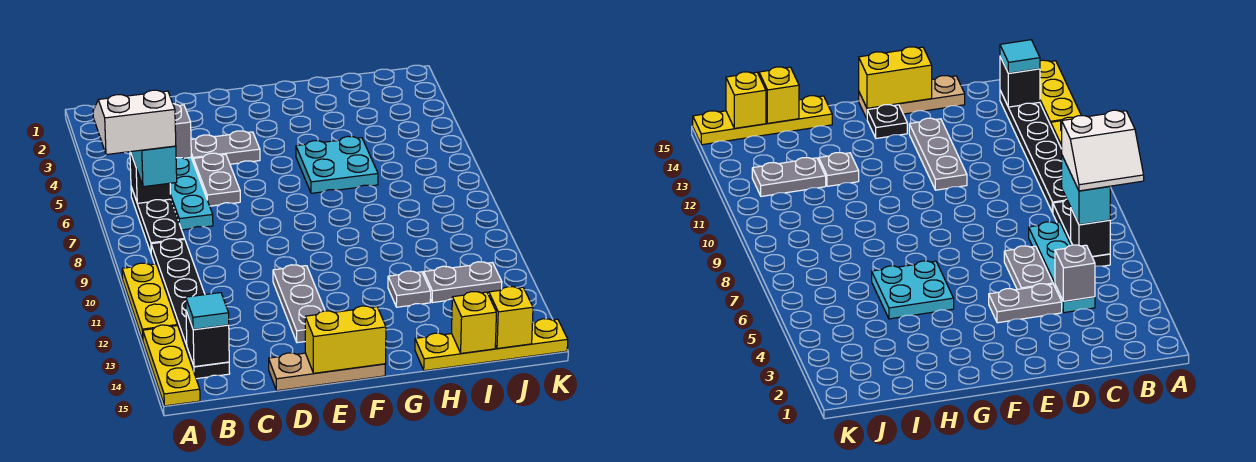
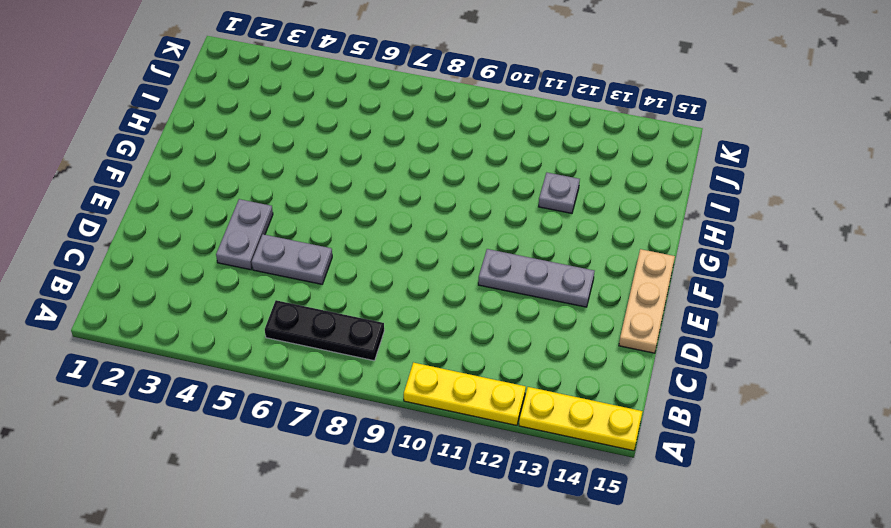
none -> black 1x6 plate [151,239,230,379]
none -> cyan 1x4 plate [170,157,213,230]
none -> black 1x1 plate [867,105,907,138]

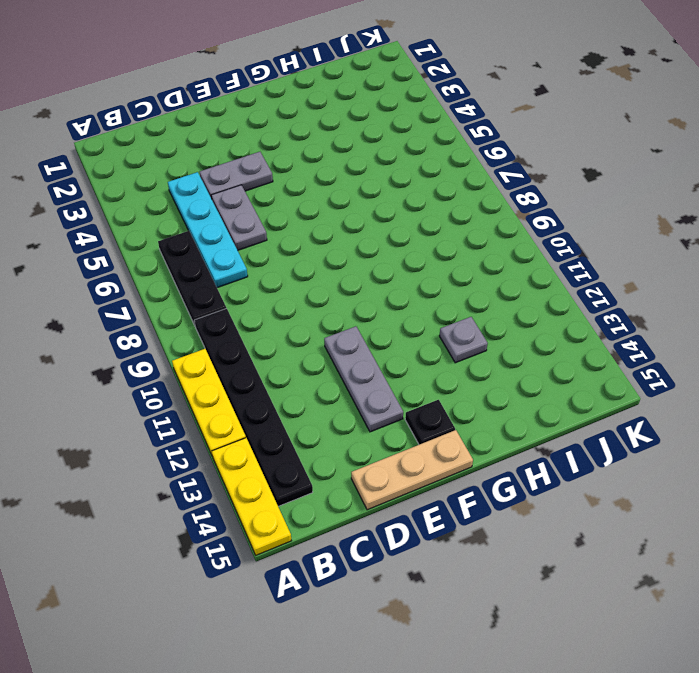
none -> cyan 2x2 plate [296,136,378,193]
none -> yellow 1x4 plate [415,319,568,371]
none -> grey 1x2 plate [424,262,502,303]

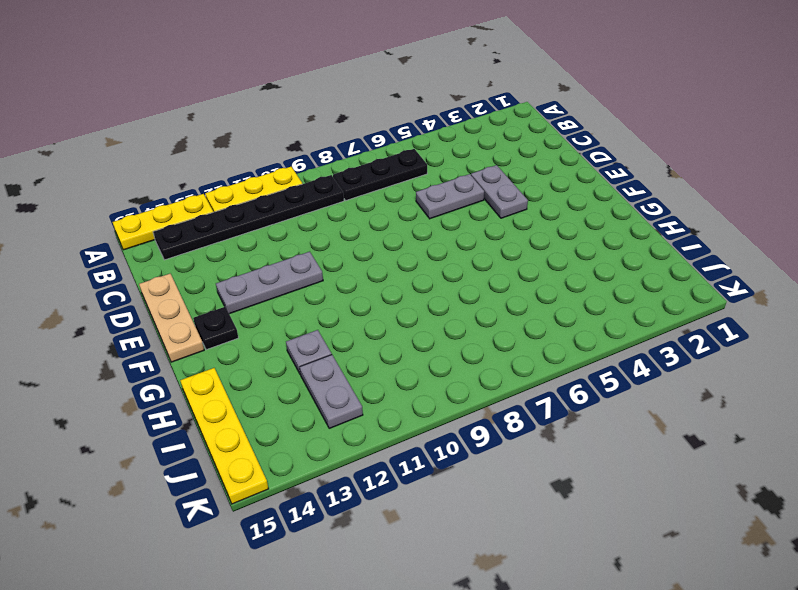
none -> cyan 1x4 plate [170,157,213,230]
none -> cyan 2x2 plate [296,136,378,193]
none -> black 1x1 brick [130,152,171,203]

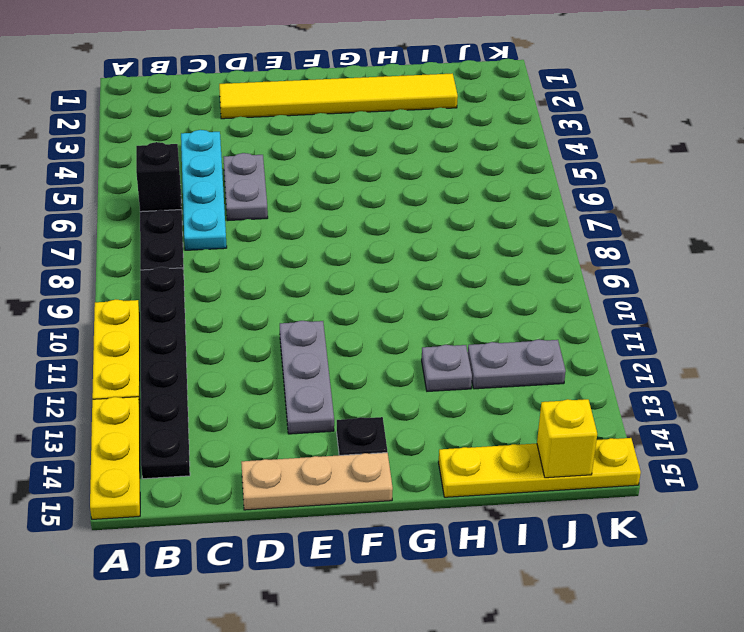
yellow 1x6 tile [219,73,458,119] -> none
none -> grey 1x2 plate [191,131,260,164]
none -> cyan 2x2 plate [296,136,378,193]
none -> black 1x1 brick [186,311,229,367]

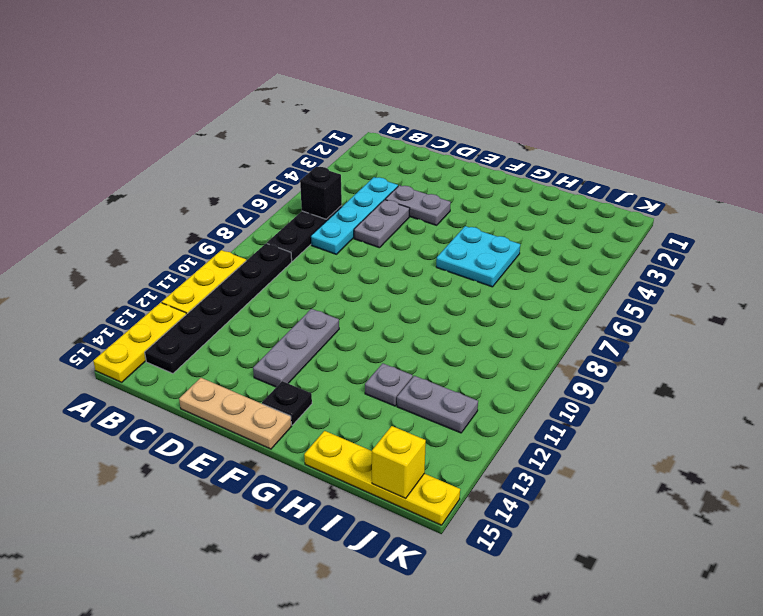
none -> black 1x1 brick [186,311,229,367]
none -> grey 1x1 brick [173,104,191,158]
none -> yellow 1x2 brick [305,306,386,373]

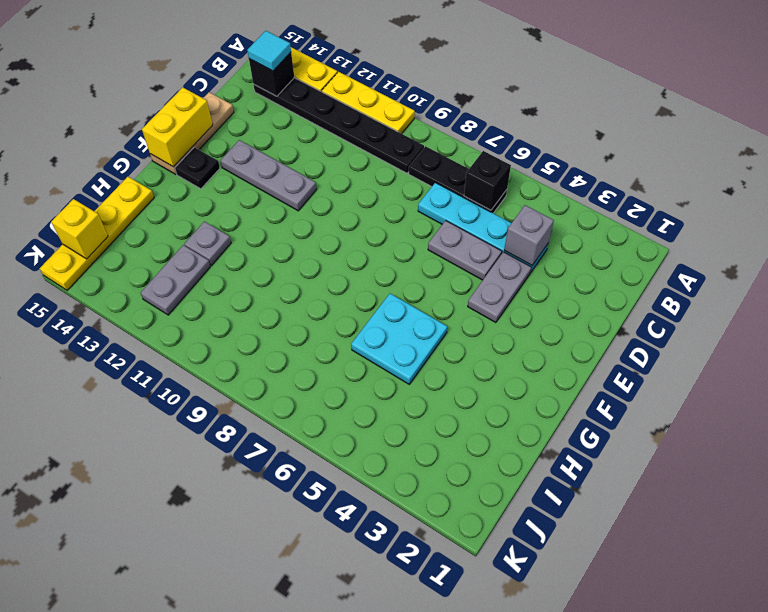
none -> yellow 1x1 brick [452,292,496,353]
none -> cyan 1x2 brick [131,146,177,187]
none -> white 2x2 slope [93,90,176,155]

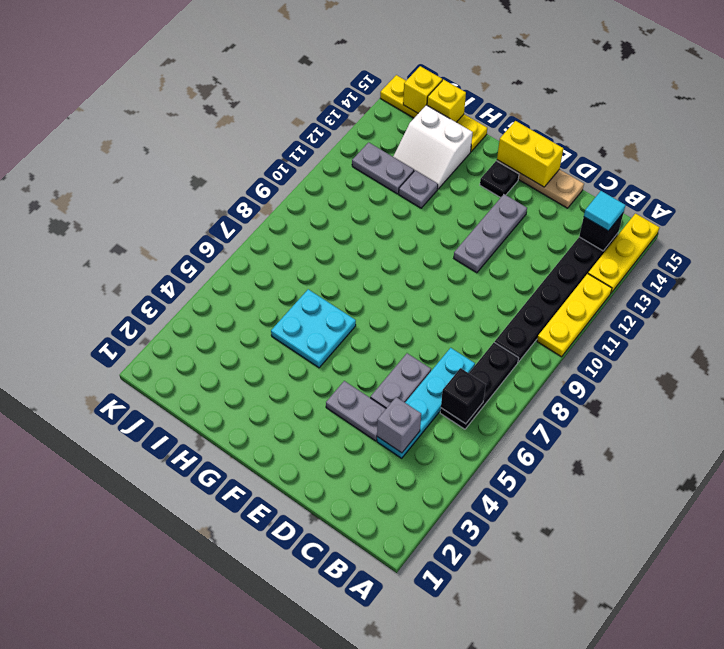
white 2x2 slope [393,105,473,189] -> white 2x2 slope moved to [93,90,176,155]
none -> cyan 1x2 brick [131,146,177,187]

